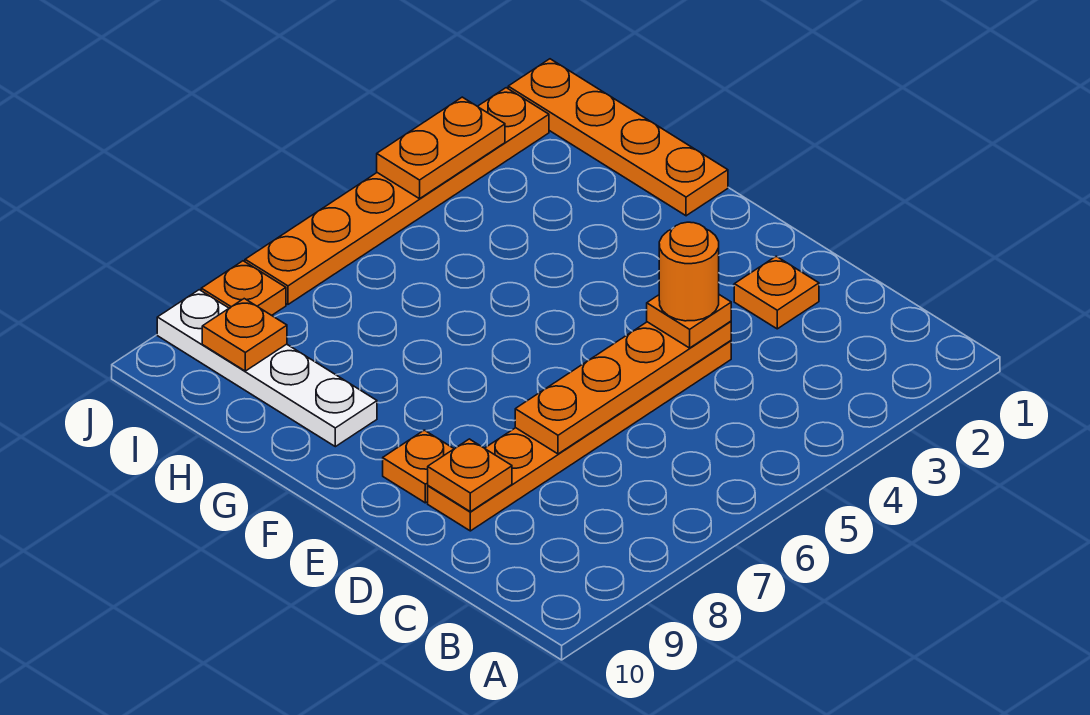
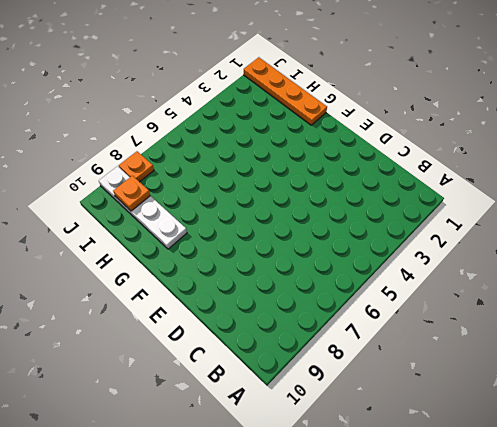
none -> orange 1x1 plate [734,256,819,329]
none -> orange 1x6 plate [428,341,731,531]
none -> orange 1x1 plate [383,430,454,503]

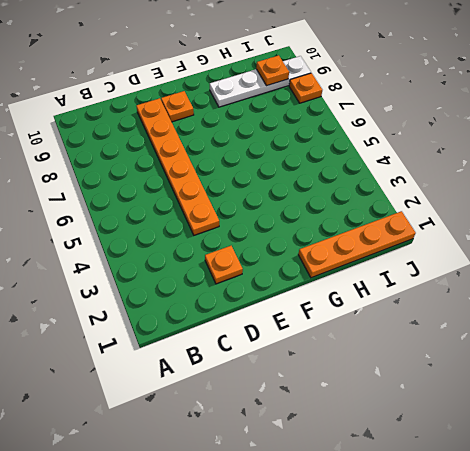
none -> orange 1x6 plate [245,88,549,304]
none -> orange 1x4 plate [515,321,731,454]
none -> orange 1x1 plate [428,439,512,512]

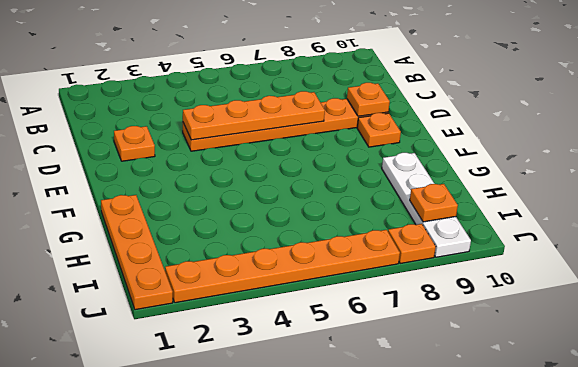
none -> orange 1x2 plate [377,97,505,199]
none -> orange 1x1 plate [647,295,731,348]
none -> orange 1x1 round brick [659,222,719,321]

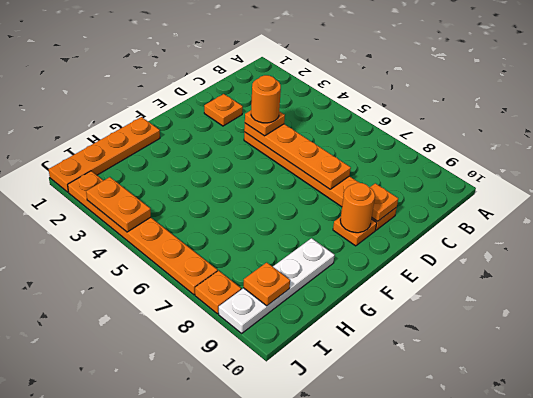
orange 1x1 round brick [340,183,375,233] -> none

